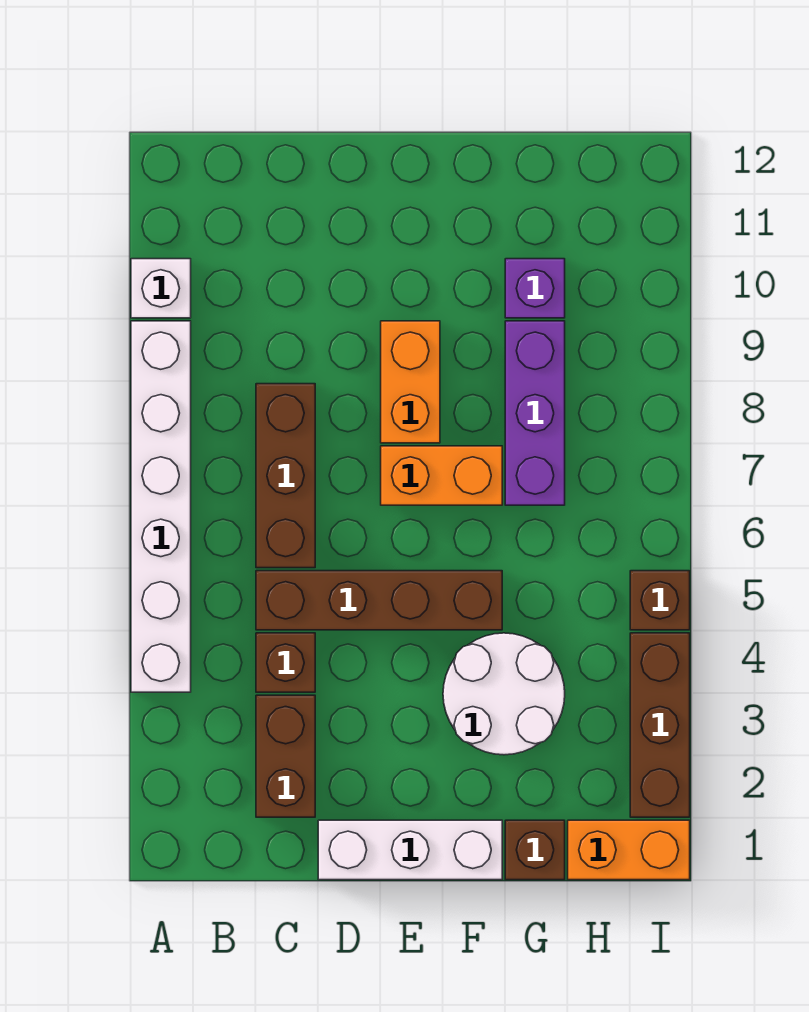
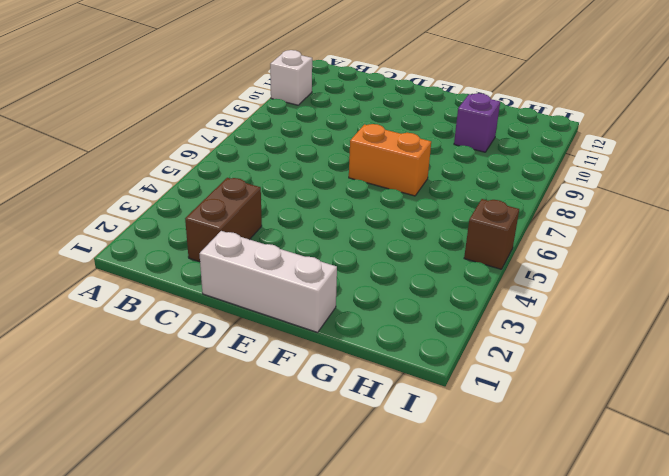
none -> white 1x6 brick [131,321,191,692]
none -> brown 1x1 brick [256,633,315,692]
none -> brown 1x4 brick [256,571,502,630]

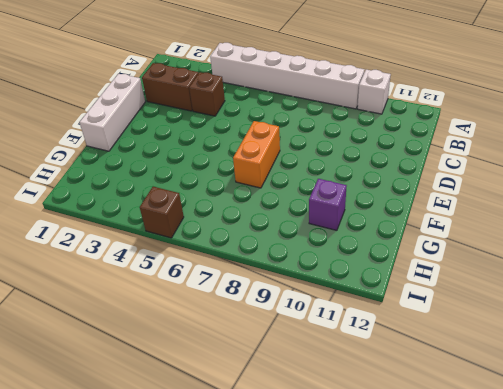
none -> brown 1x4 brick [256,571,502,630]
none -> brown 1x3 brick [256,384,315,568]
none -> orange 1x2 brick [381,321,440,443]

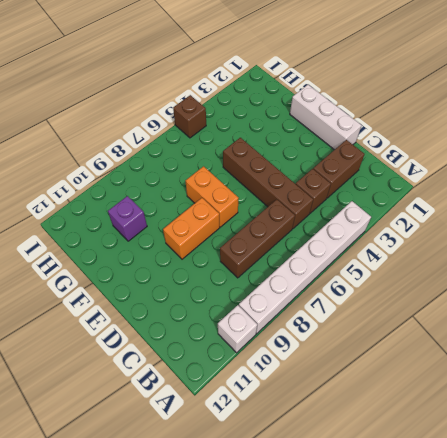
none -> white 2x2 round brick [443,633,565,755]
none -> brown 1x1 brick [505,820,565,880]
none -> purple 1x3 brick [505,321,565,505]

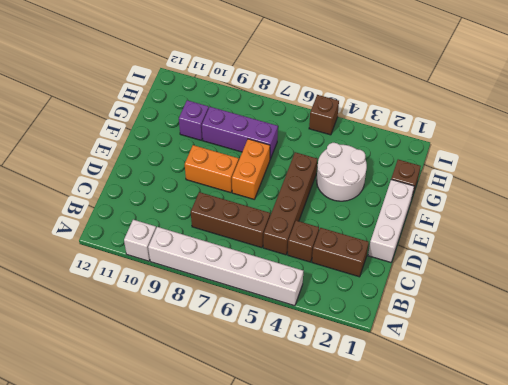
none -> orange 1x2 brick [568,820,690,880]
none -> brown 1x3 brick [630,633,690,817]

